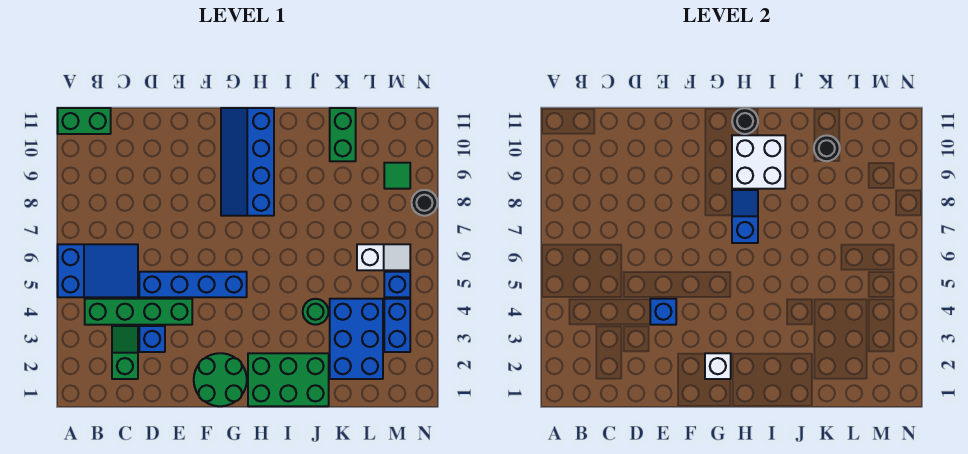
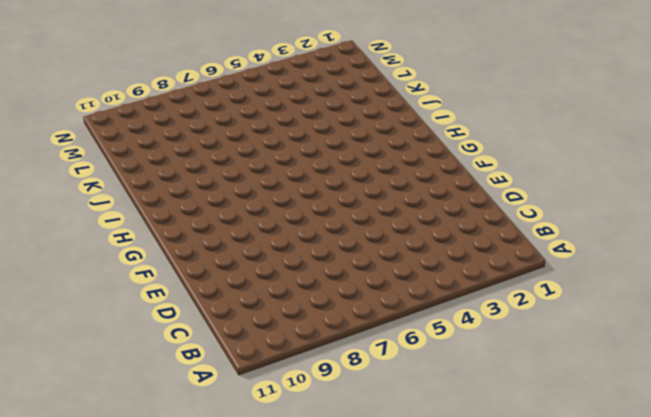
none -> blue 2x3 slope [58,244,138,297]
none -> green 1x2 brick [58,108,111,134]
none -> green 1x4 brick [85,299,192,325]

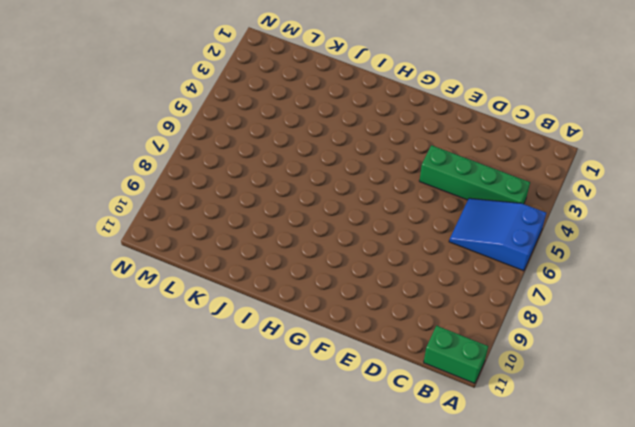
none -> green 1x2 slope [112,326,138,379]
none -> blue 1x1 brick [139,326,165,352]
none -> blue 1x4 brick [139,272,247,297]

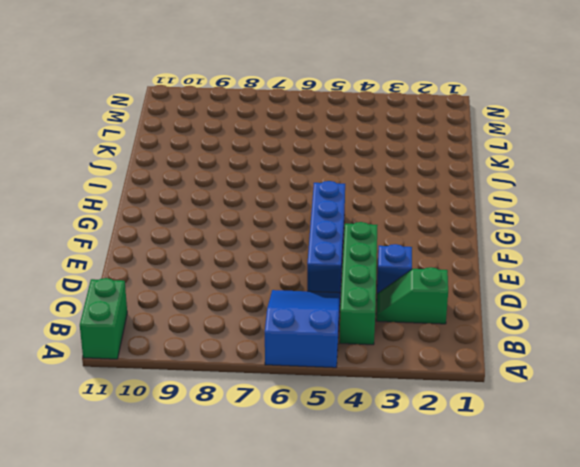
none -> green 2x2 round brick [194,353,247,406]
none -> blue 2x4 slope [221,108,274,216]
none -> green 2x3 brick [248,353,329,406]

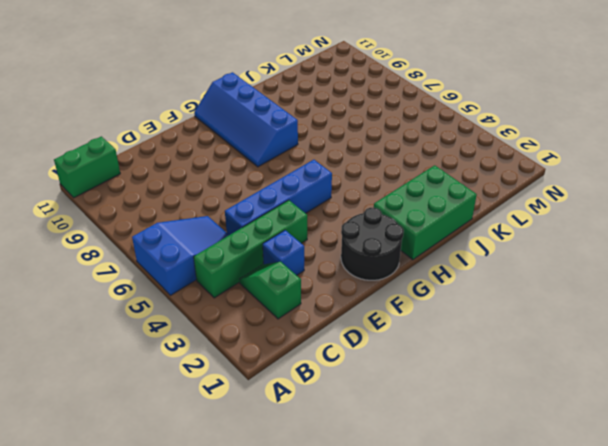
black 2x2 round brick [341,208,404,280] -> green 2x2 round brick [194,353,247,406]
none -> green 1x1 round brick [303,299,328,325]
none -> blue 2x3 brick [330,299,383,379]
none -> green 1x2 brick [330,108,356,161]

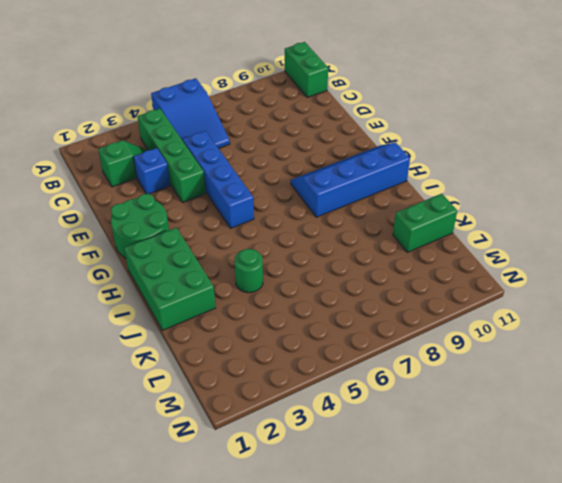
none -> blue 2x3 brick [330,299,383,379]
none -> white 1x2 slope [357,244,410,270]
none -> blue 1x2 brick [384,299,410,352]

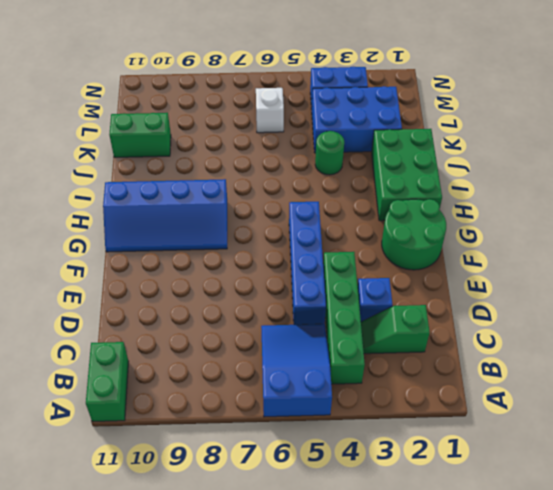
none -> blue 1x1 brick [384,272,410,297]
none -> green 1x1 tile [384,163,410,189]
none -> black 1x1 round brick [412,190,437,216]

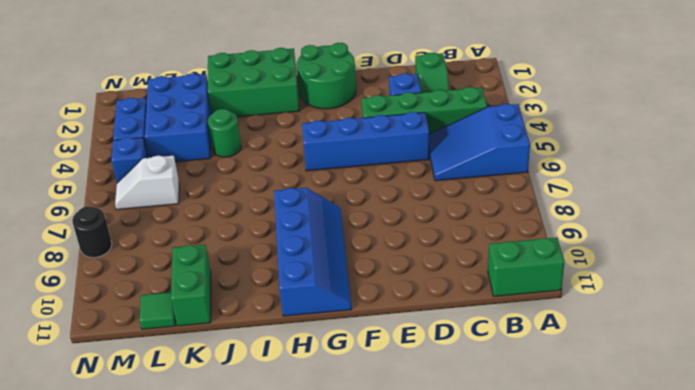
green 1x1 tile [140,292,176,329] -> green 1x1 tile moved to [384,163,410,189]
none -> blue 1x1 brick [650,299,676,325]
none -> white 1x1 brick [705,353,731,379]
none -> blue 1x2 slope [732,190,758,243]

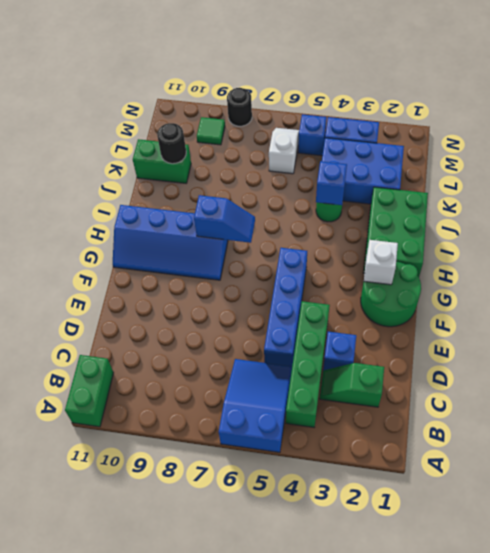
blue 1x2 slope [194,195,255,243] -> blue 1x2 slope turned to [732,190,758,243]
blue 1x1 brick [316,161,347,205] -> blue 1x1 brick moved to [650,299,676,325]
none -> white 2x2 brick [732,135,785,189]
none -> black 1x1 round brick [732,108,758,134]

